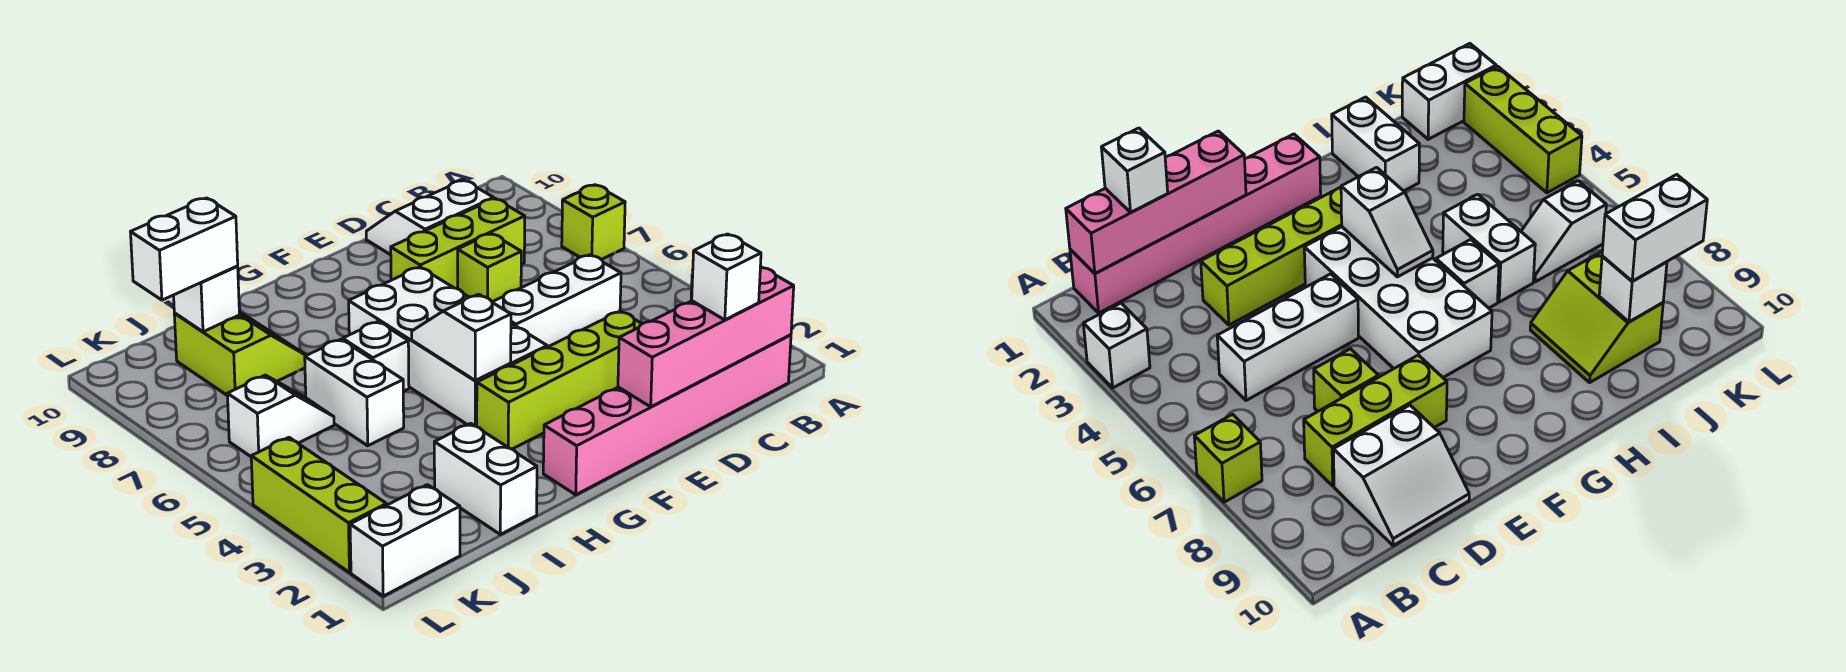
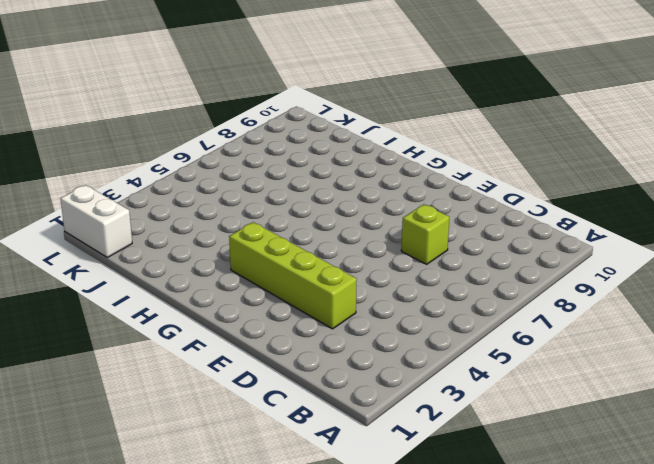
none -> white 1x1 brick [1083,303,1150,388]
none -> lime 1x1 brick [562,185,625,260]
none -> pink 1x6 brick [543,335,791,495]

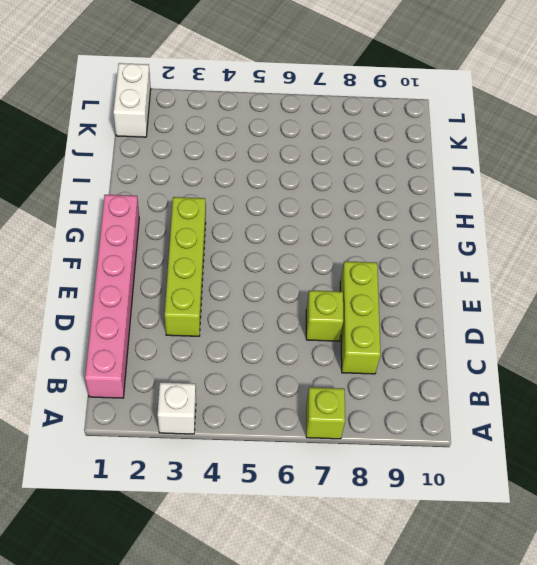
none -> white 1x3 brick [492,255,621,347]
none -> white 2x2 slope [366,180,494,255]
none -> white 2x4 brick [349,267,547,426]

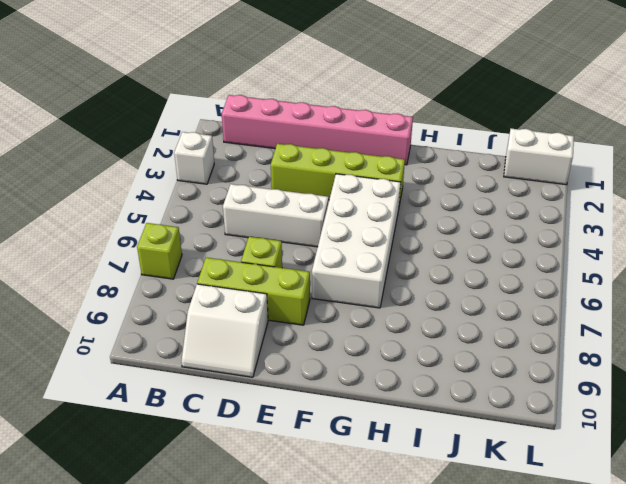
none -> white 1x1 brick [343,322,409,391]
none -> white 1x2 brick [434,423,537,534]
none -> white 1x2 brick [305,339,404,446]

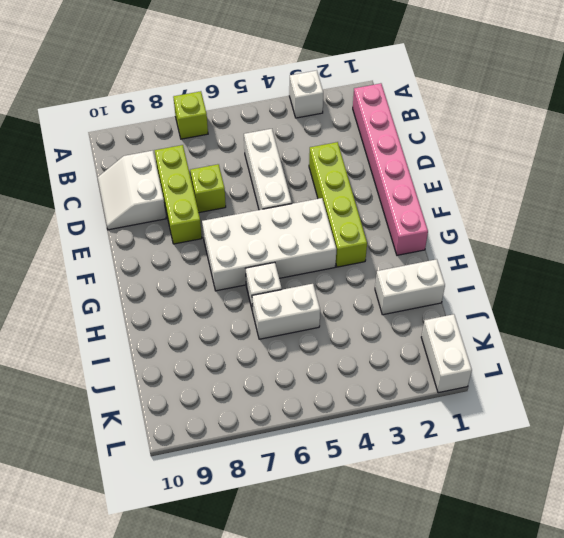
none -> lime 2x2 slope [174,312,306,396]
none -> white 1x2 slope [227,375,334,457]
none -> lime 1x3 brick [251,438,386,573]

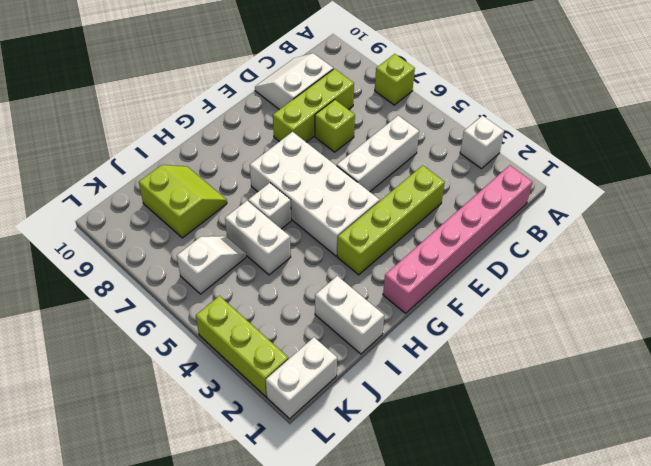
none -> pink 1x4 brick [618,267,794,407]
none -> white 1x2 slope [412,294,511,380]
none -> white 1x1 brick [174,266,239,332]

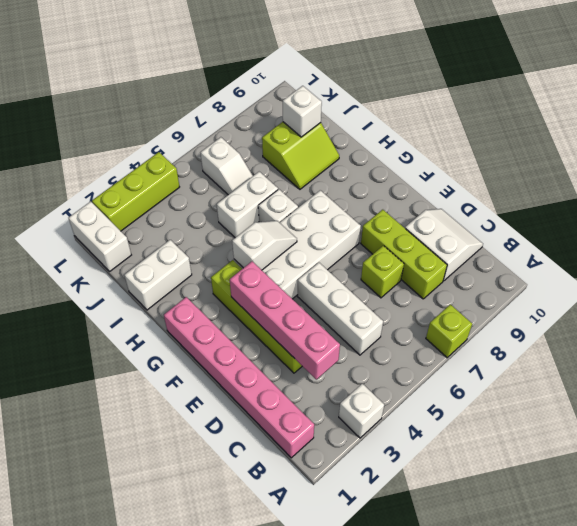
pink 1x4 brick [230,261,340,379] -> pink 1x4 brick moved to [618,267,794,407]
none -> white 1x1 brick [692,234,761,320]
none -> white 1x2 brick [131,198,238,300]

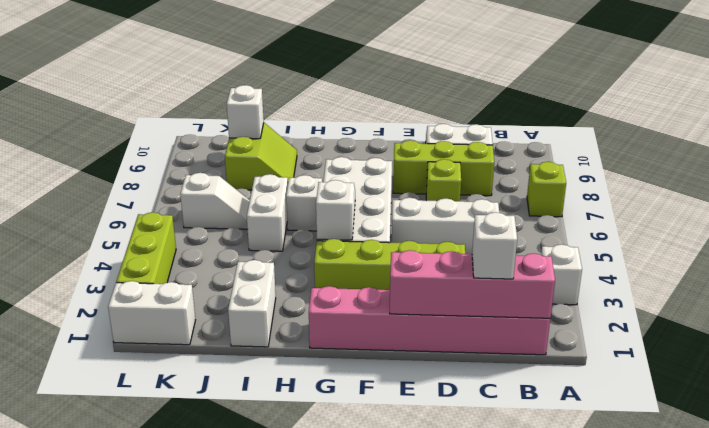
none -> white 1x2 brick [131,198,238,300]

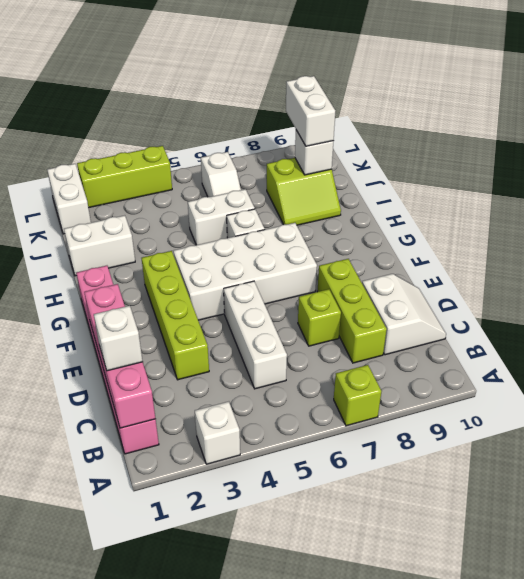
none -> white 1x2 slope [412,294,511,380]

